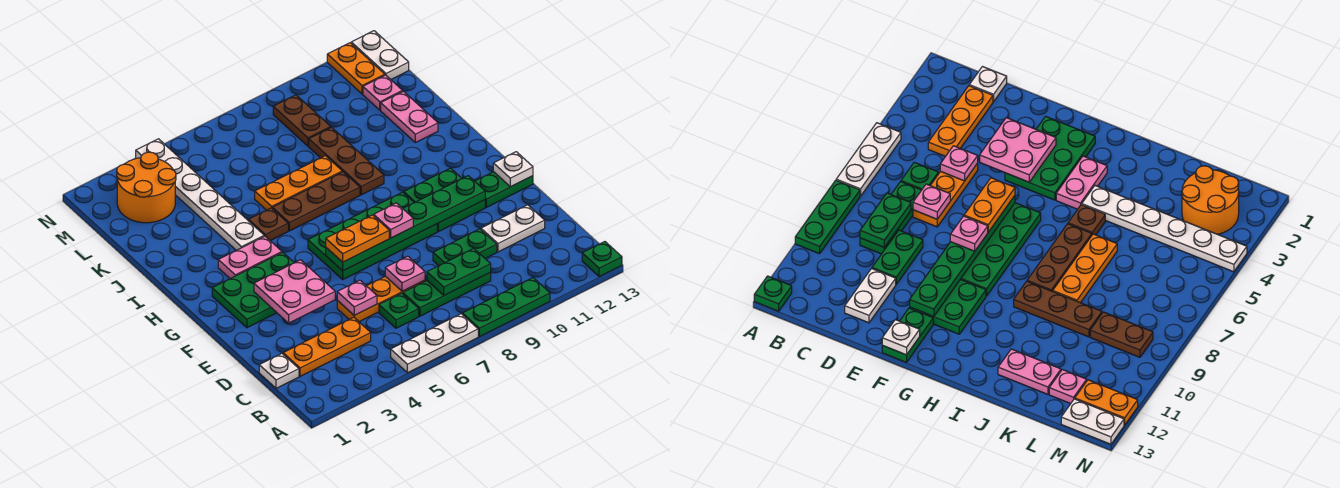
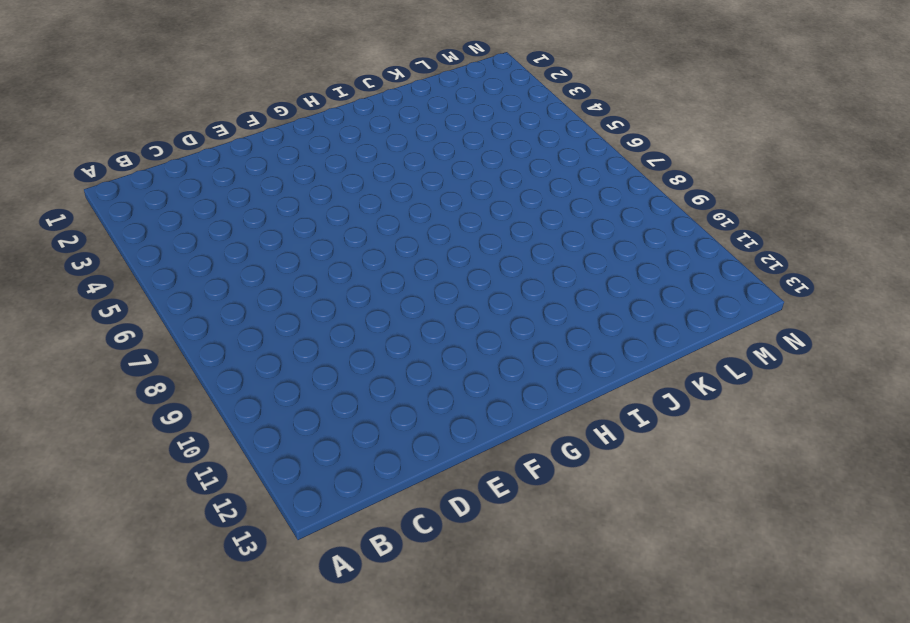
none -> white 1x3 plate [391,314,478,373]
none -> green 1x3 plate [462,278,550,337]
none -> green 1x1 plate [582,242,622,277]
none -> white 1x1 plate [259,354,299,388]

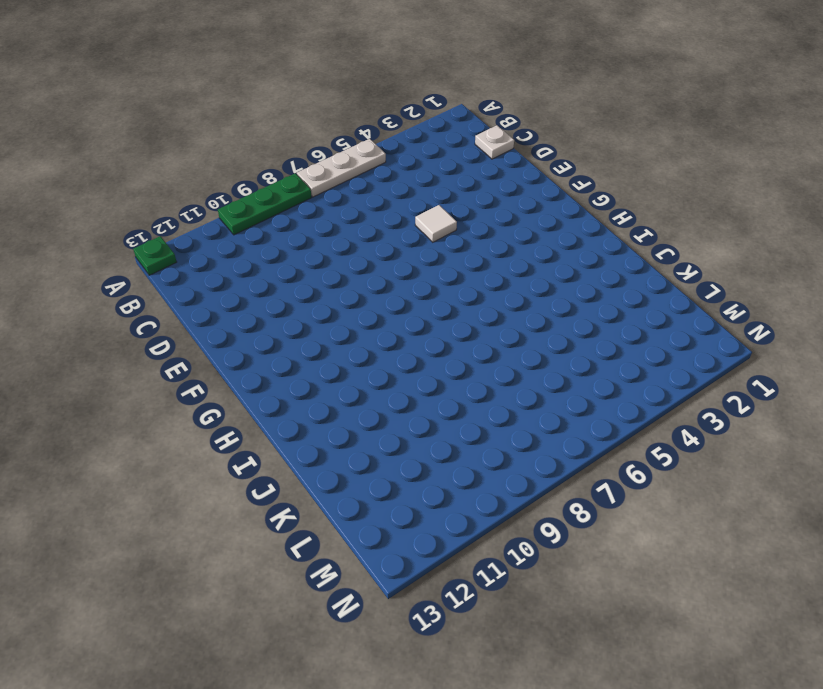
white 1x1 tile [415,205,457,242] -> none
none -> orange 1x3 plate [283,317,371,376]
none -> green 1x1 plate [379,293,419,328]
none -> green 1x3 plate [403,272,491,316]
none -> orange 1x3 plate [337,276,425,322]

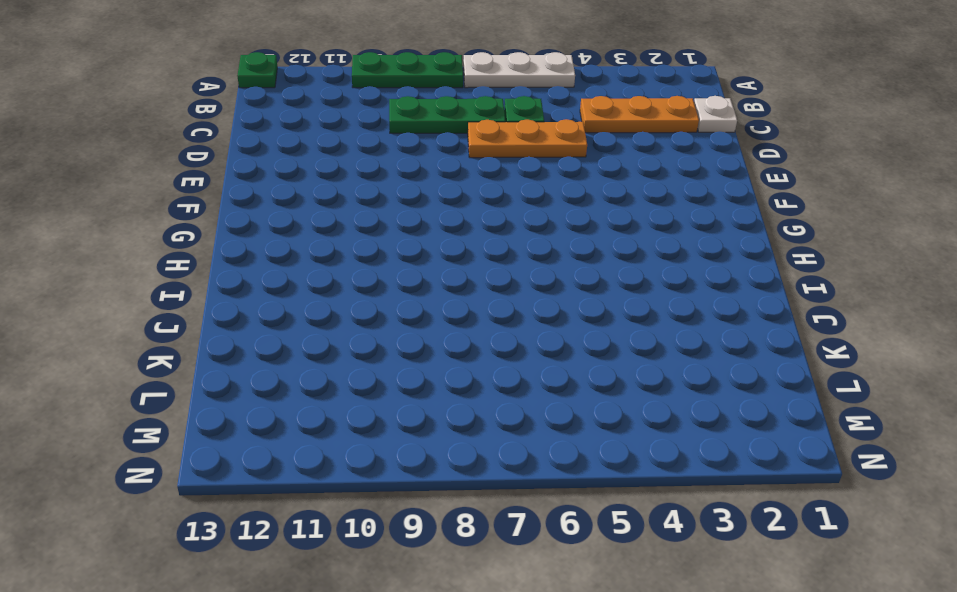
none -> green 1x2 plate [433,229,497,266]
none -> white 1x2 plate [481,205,545,252]
none -> green 2x3 plate [212,252,294,328]
none -> green 2x4 plate [308,192,437,279]

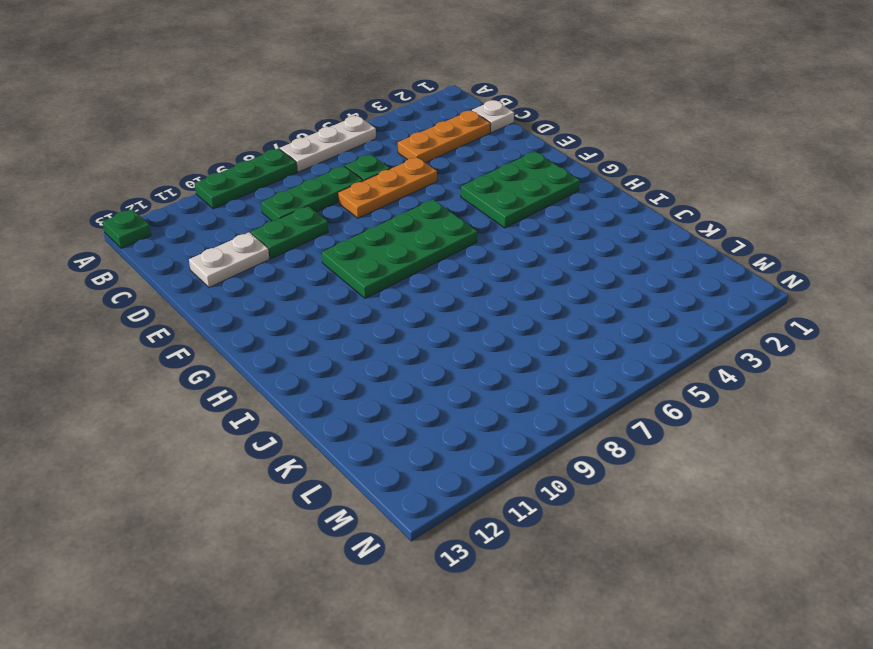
none -> green 2x2 plate [404,168,485,232]
none -> green 1x2 plate [475,172,533,207]
none -> pink 1x2 plate [218,236,282,279]
none -> white 1x6 plate [136,139,264,250]

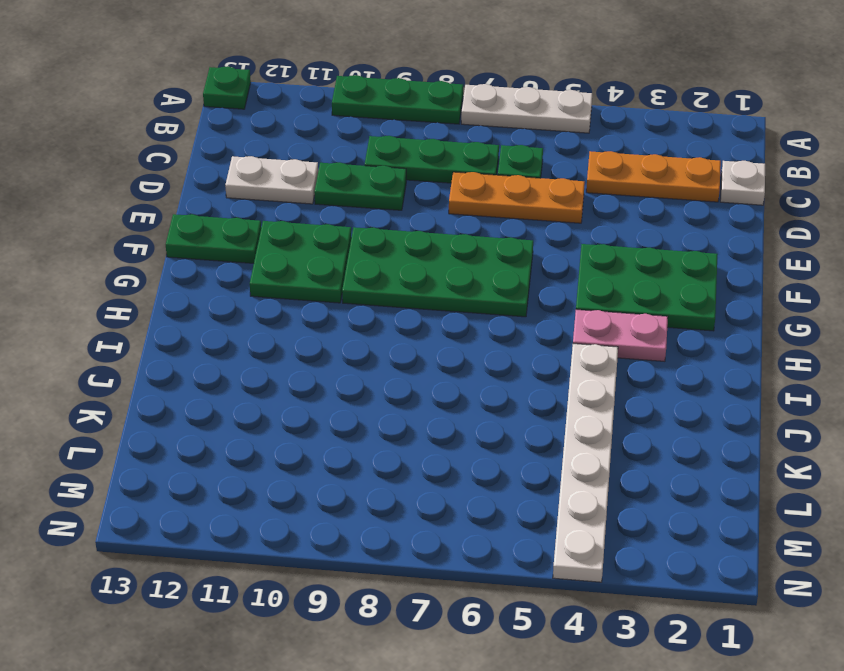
none -> brown 1x1 plate [249,208,288,241]
none -> brown 1x3 plate [272,172,360,231]
none -> brown 1x3 plate [309,127,384,195]
none -> orange 1x3 plate [255,156,342,210]

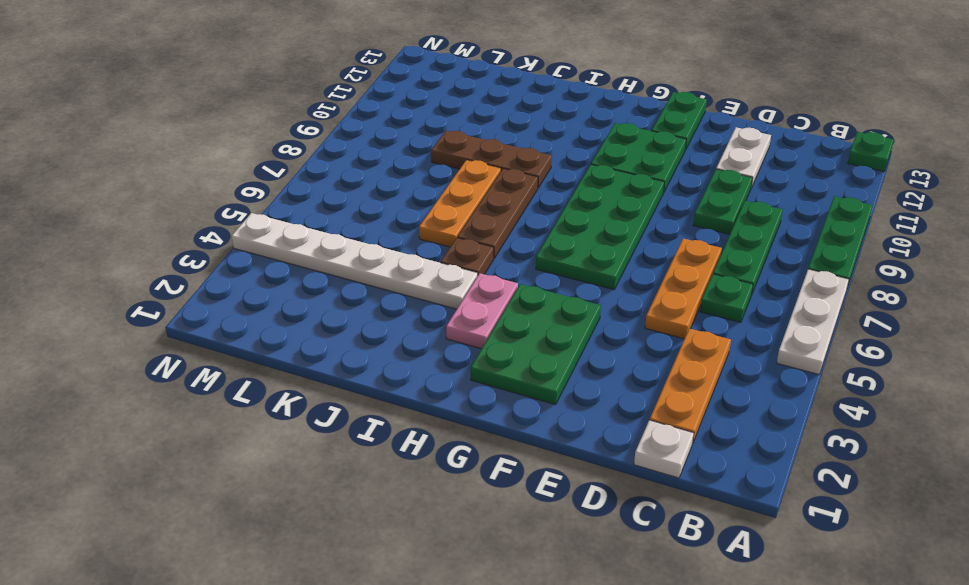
none -> pink 1x2 plate [381,91,438,143]
none -> orange 2x2 round brick [117,152,176,223]
none -> brown 1x2 plate [273,95,331,146]
none -> pink 1x1 plate [363,75,403,110]

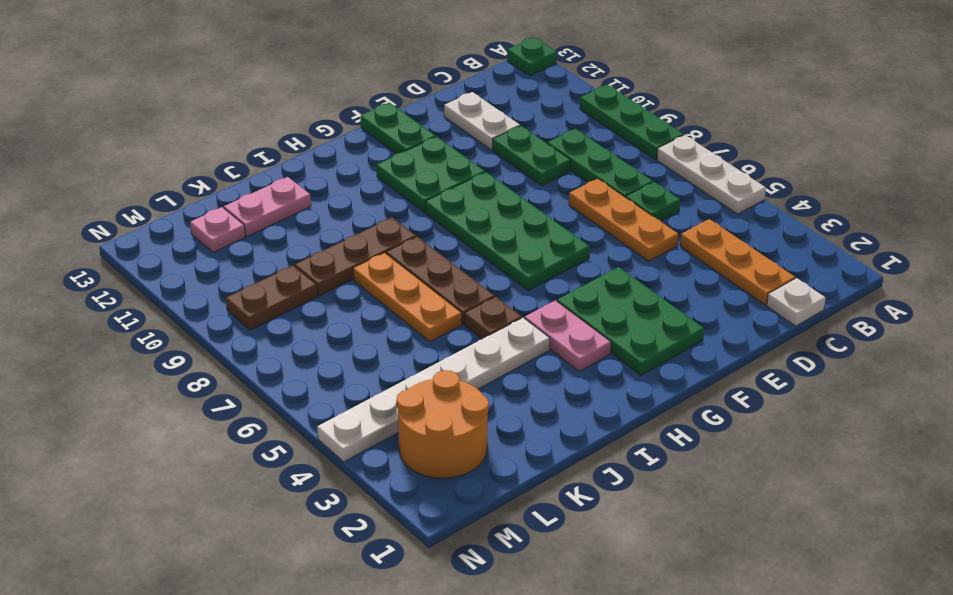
none -> orange 1x2 plate [327,43,385,94]
none -> white 1x2 plate [351,31,409,79]
none -> green 1x2 plate [427,248,491,295]
none -> pink 1x1 plate [337,280,377,315]

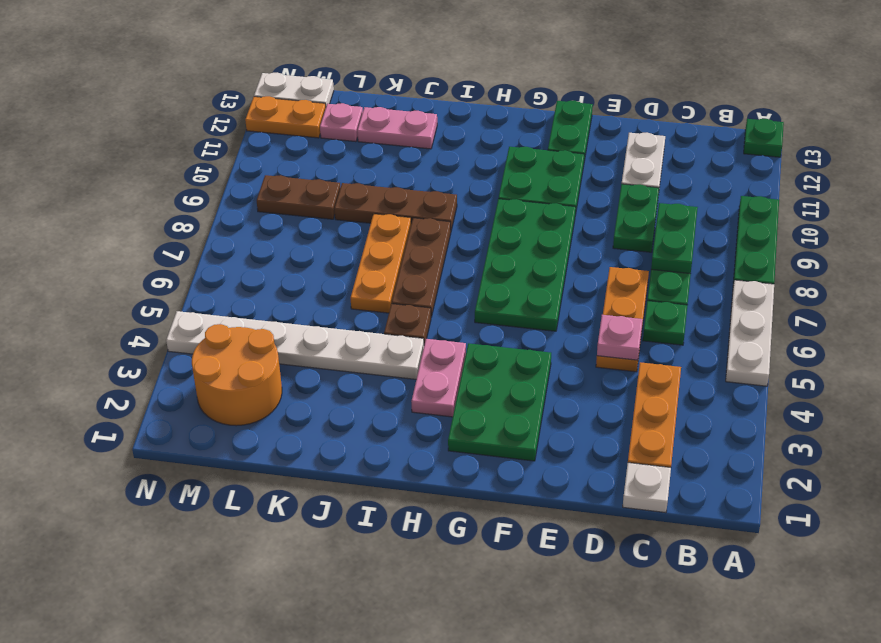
none -> pink 1x1 plate [385,256,425,291]
none -> pink 2x2 plate [254,260,335,323]
none -> green 1x6 plate [326,176,485,271]
none -> white 1x1 plate [493,152,533,187]

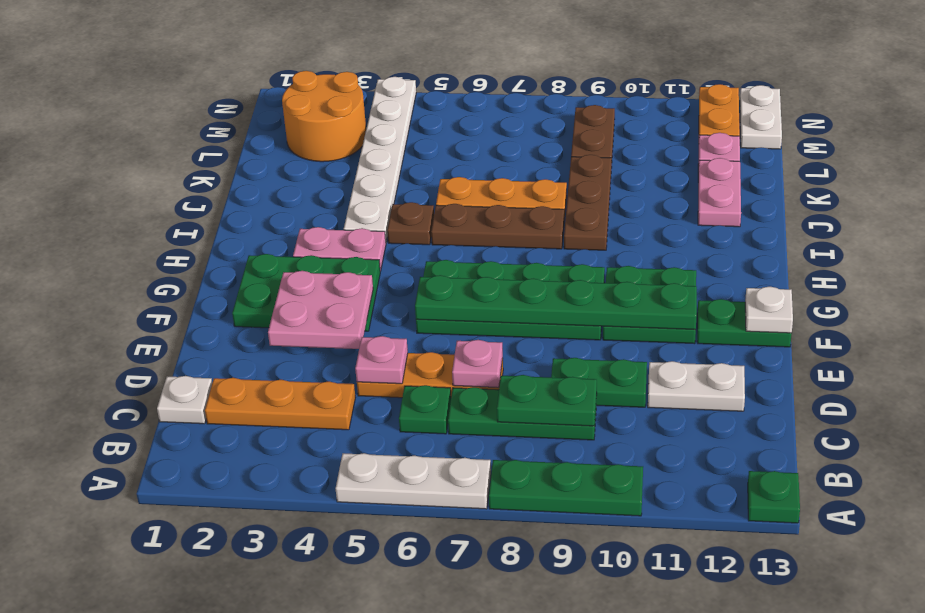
none -> orange 1x2 plate [326,215,389,262]
none -> pink 1x1 plate [374,203,413,238]

